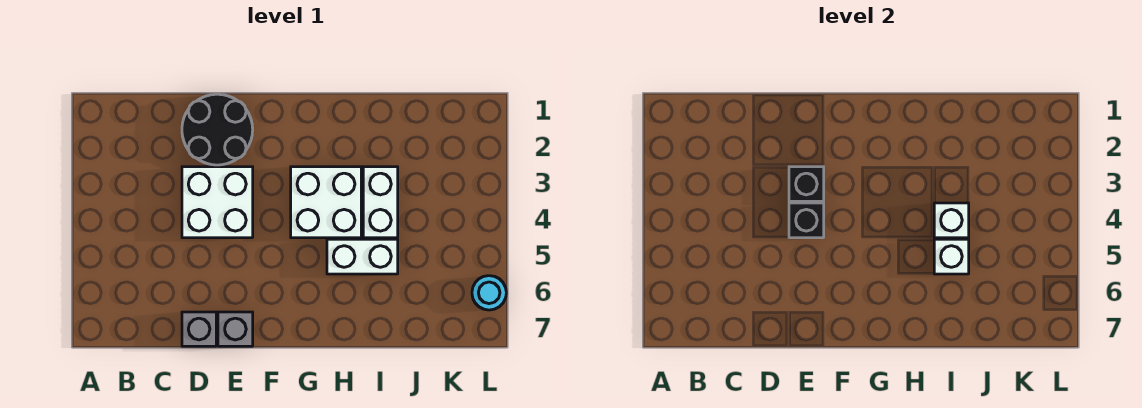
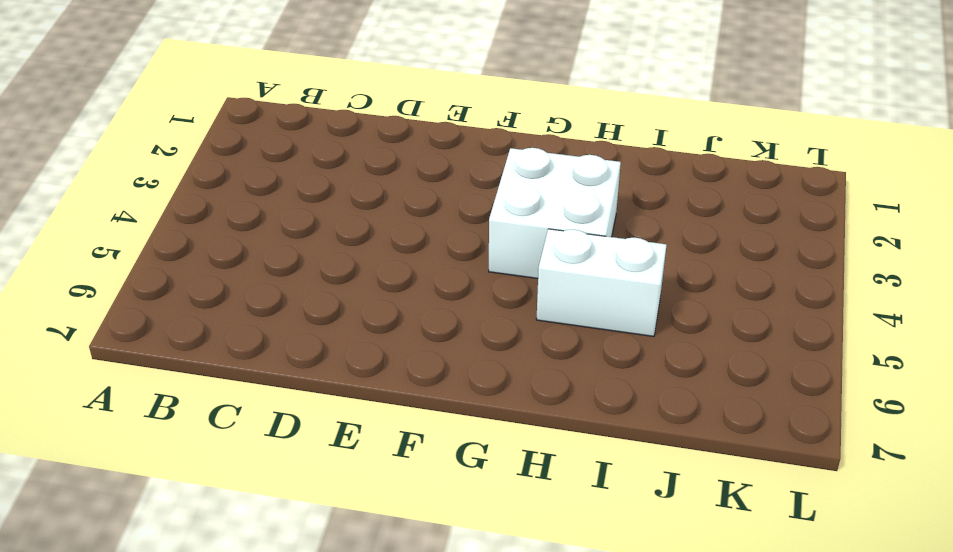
none -> black 2x2 round brick [182,94,253,165]
none -> white 2x2 brick [182,167,253,238]
none -> grey 1x1 brick [182,312,216,346]

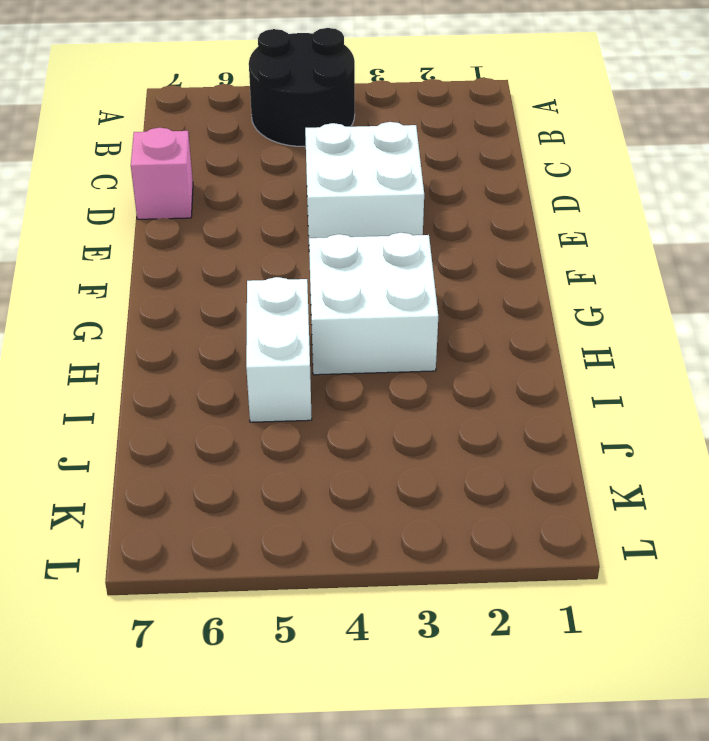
black 2x2 round brick [249,28,355,146] -> black 2x2 round brick moved to [182,94,253,165]
pink 1x1 brick [131,128,193,219] -> grey 1x1 brick [182,312,216,346]
none -> grey 1x1 brick [218,312,253,346]
none -> white 1x2 brick [363,167,398,238]
none -> cyan 1x1 round brick [472,276,506,310]

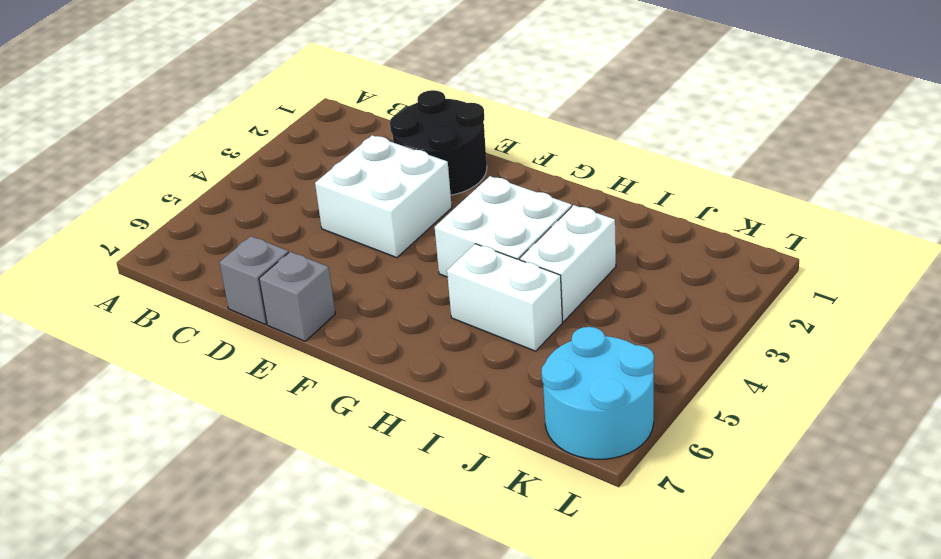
cyan 2x2 round brick [542,327,654,459] -> cyan 1x1 round brick [472,276,506,310]
none -> black 1x1 brick [789,167,824,201]
none -> black 1x1 brick [789,203,824,238]
none -> white 1x1 brick [934,203,969,238]

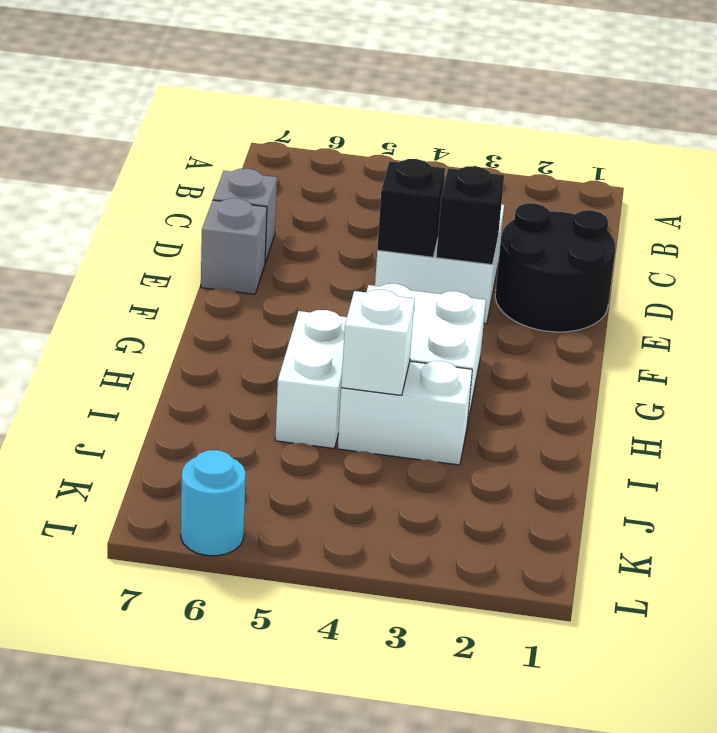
none -> white 1x1 brick [934,239,969,274]

